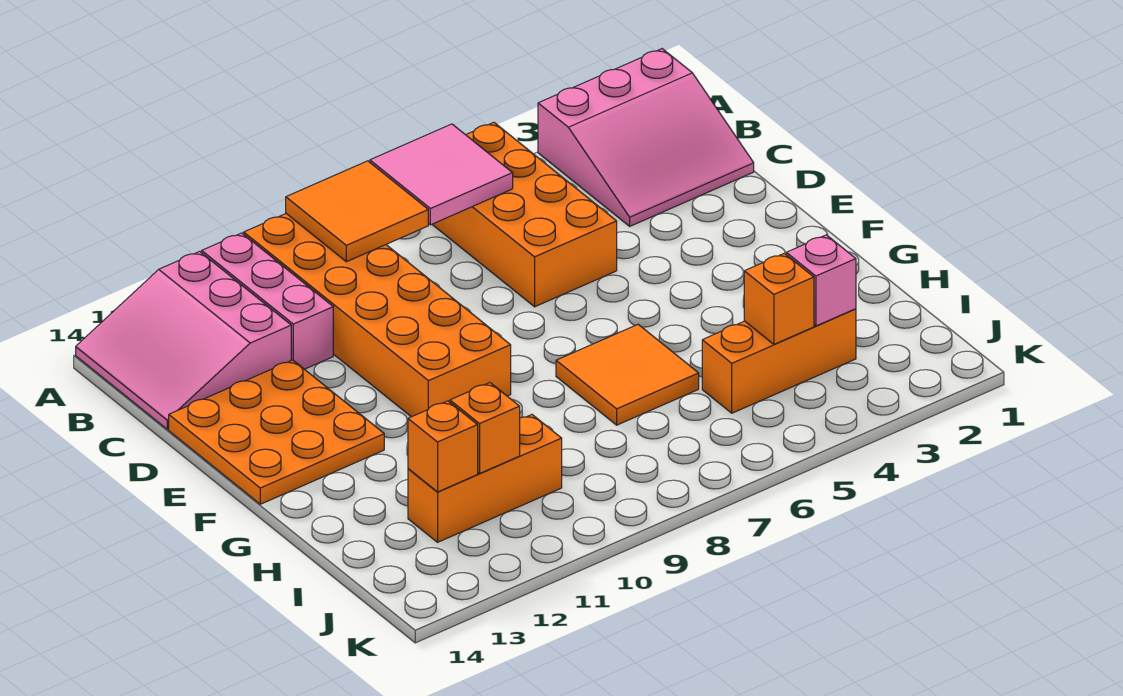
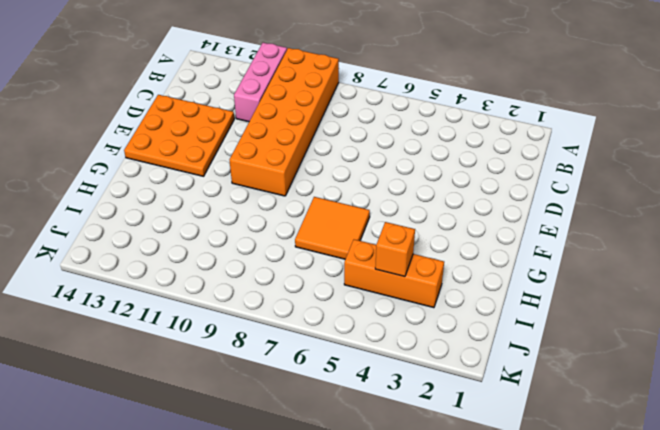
none -> pink 3x3 slope [538,49,754,226]
none -> orange 2x4 brick [432,122,617,307]
none -> pink 3x3 slope [76,251,291,429]

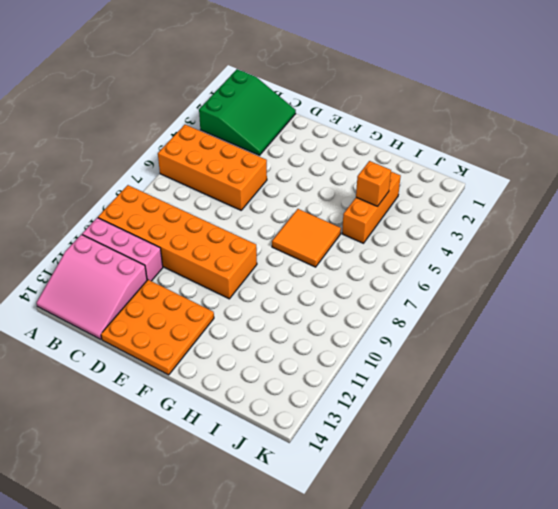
green 3x3 slope [199,69,296,155] -> pink 3x3 slope [538,49,754,226]
none -> orange 1x3 brick [408,415,562,542]
none -> pink 2x2 tile [370,124,513,225]
none -> orange 2x2 tile [286,161,428,262]

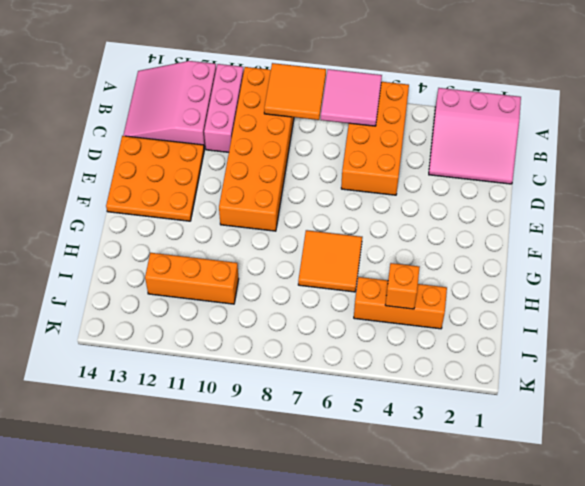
none -> pink 1x1 brick [786,235,856,326]
none -> orange 1x1 brick [450,383,520,473]
none -> orange 1x1 brick [408,401,478,492]

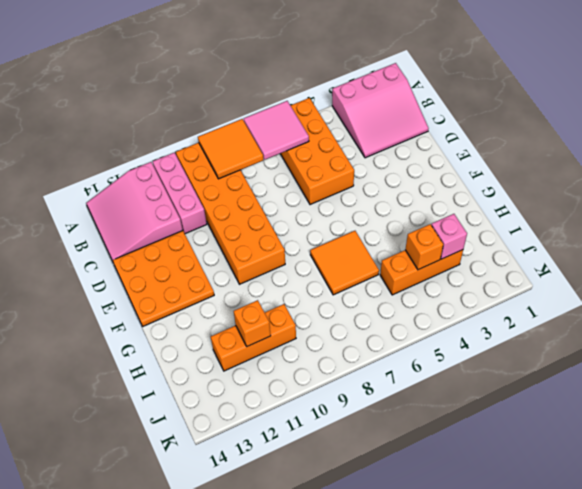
none -> orange 1x1 brick [408,401,478,492]

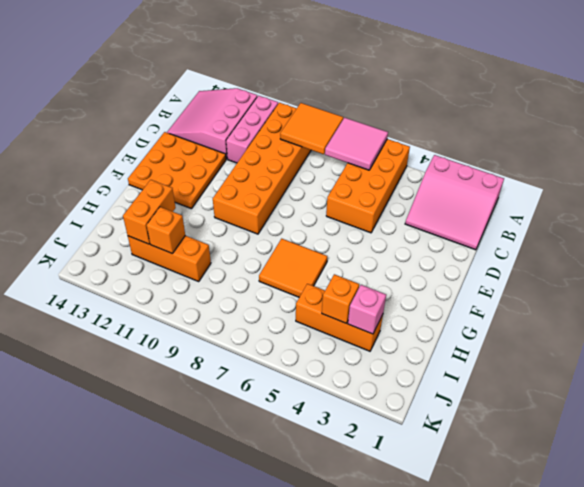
orange 1x2 brick [123,180,176,244] -> orange 1x1 brick [408,401,478,492]

